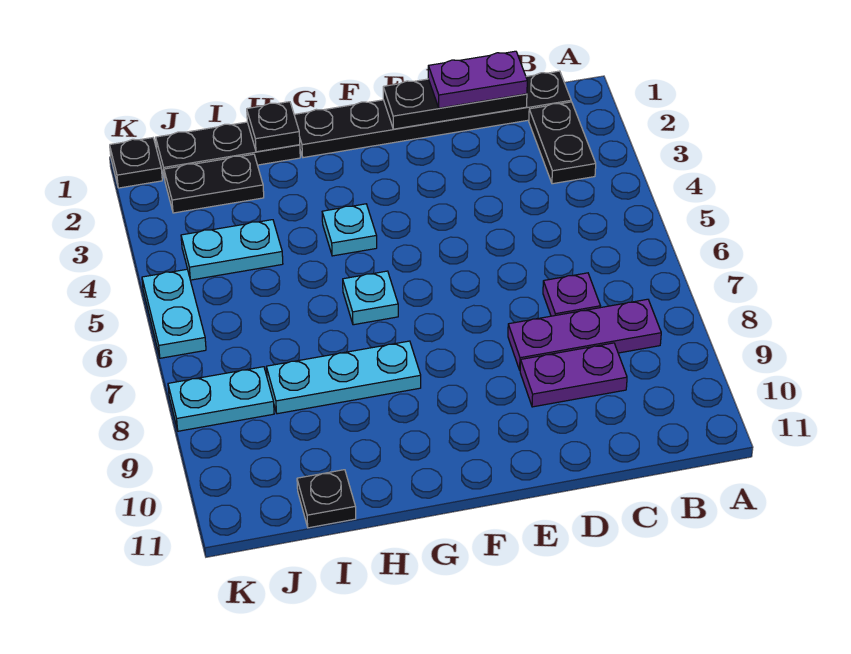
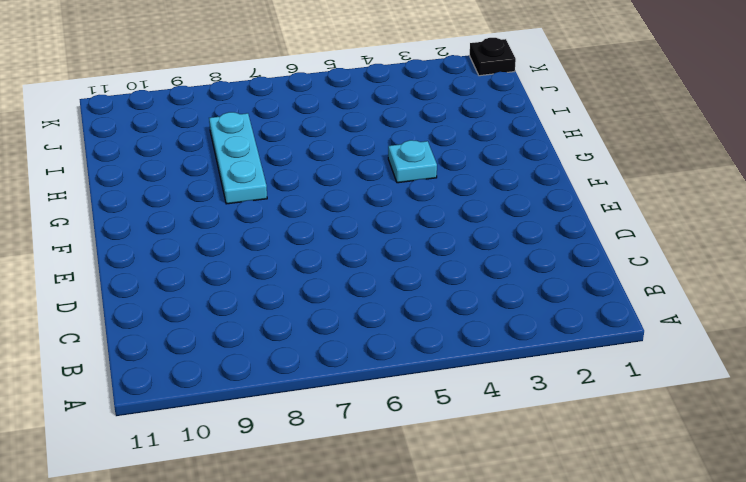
none -> black 1x6 plate [294,71,571,158]
none -> black 1x2 plate [529,102,596,184]
none -> purple 1x3 plate [508,299,661,370]

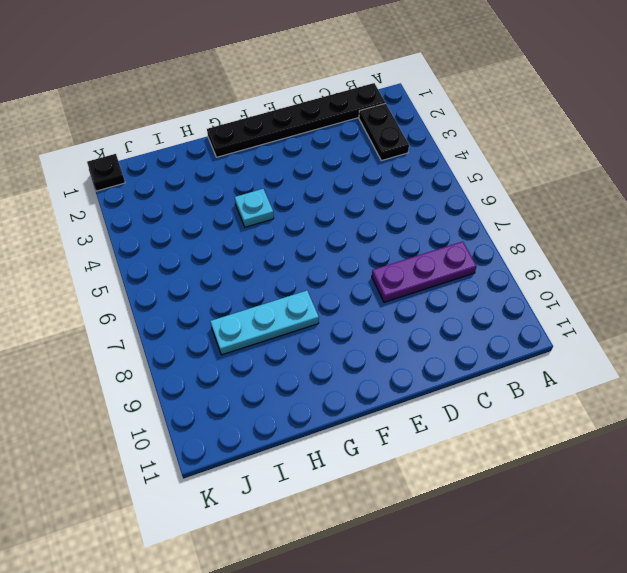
none -> purple 1x1 plate [543,273,600,316]
none -> purple 1x2 plate [520,343,627,407]
none -> cyan 1x1 plate [343,271,398,325]

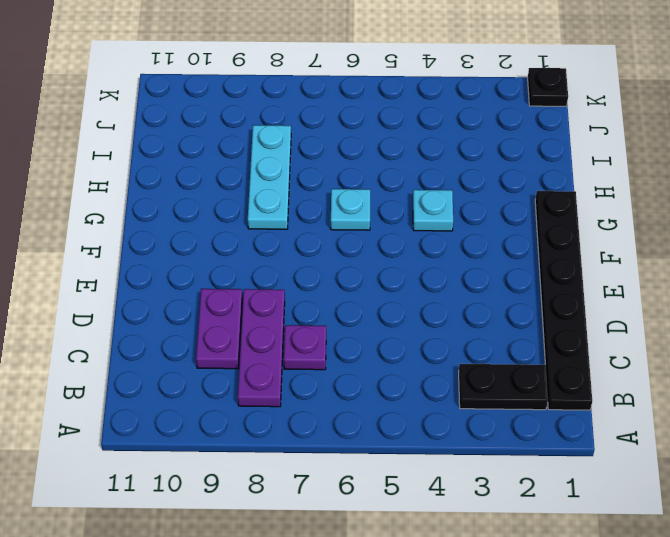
none -> black 1x3 plate [156,122,300,180]
none -> black 1x2 plate [164,154,264,213]
none -> cyan 1x2 plate [181,220,283,280]

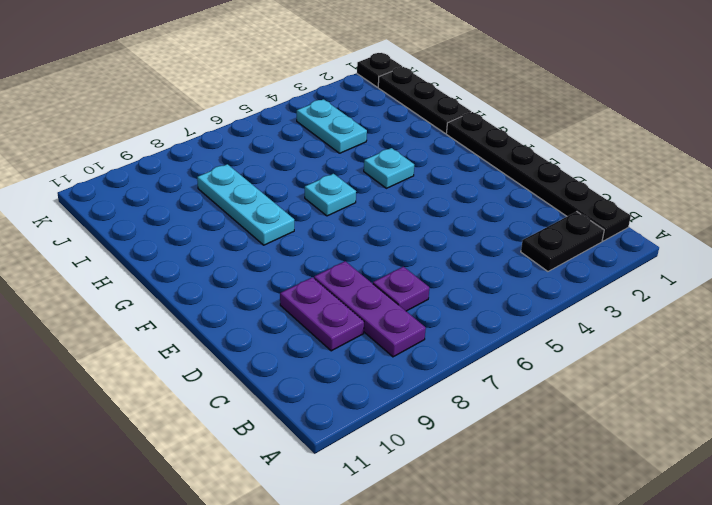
none -> black 1x2 plate [164,154,264,213]
none -> black 1x1 plate [297,470,356,528]
none -> cyan 1x2 plate [168,367,274,431]

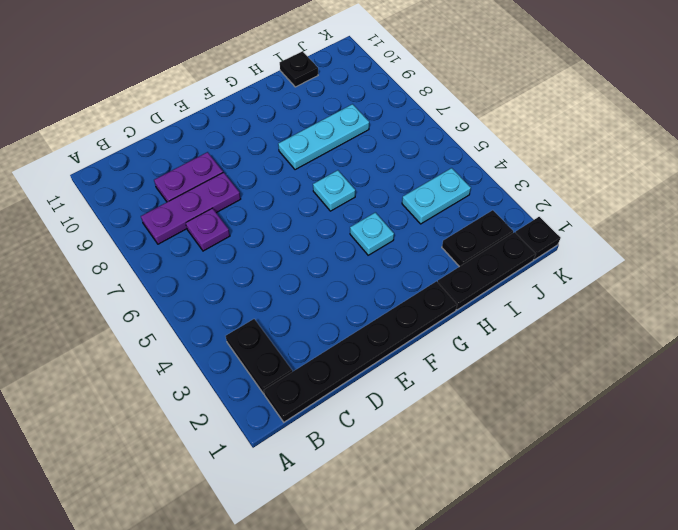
none -> cyan 1x2 plate [168,367,274,431]
none -> cyan 1x2 plate [142,269,206,358]
none -> black 1x3 plate [383,79,527,129]

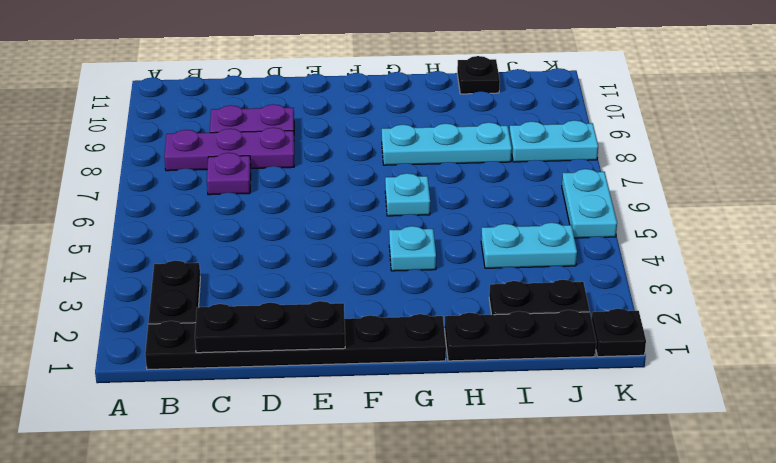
none -> black 1x1 plate [247,102,300,152]
none -> purple 1x2 plate [428,51,527,108]

